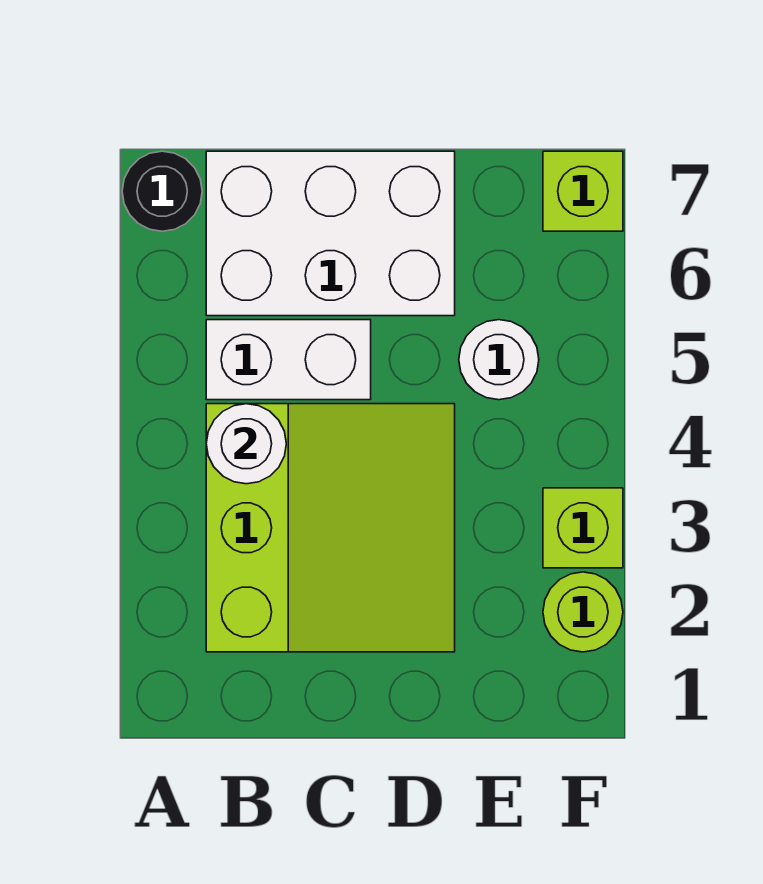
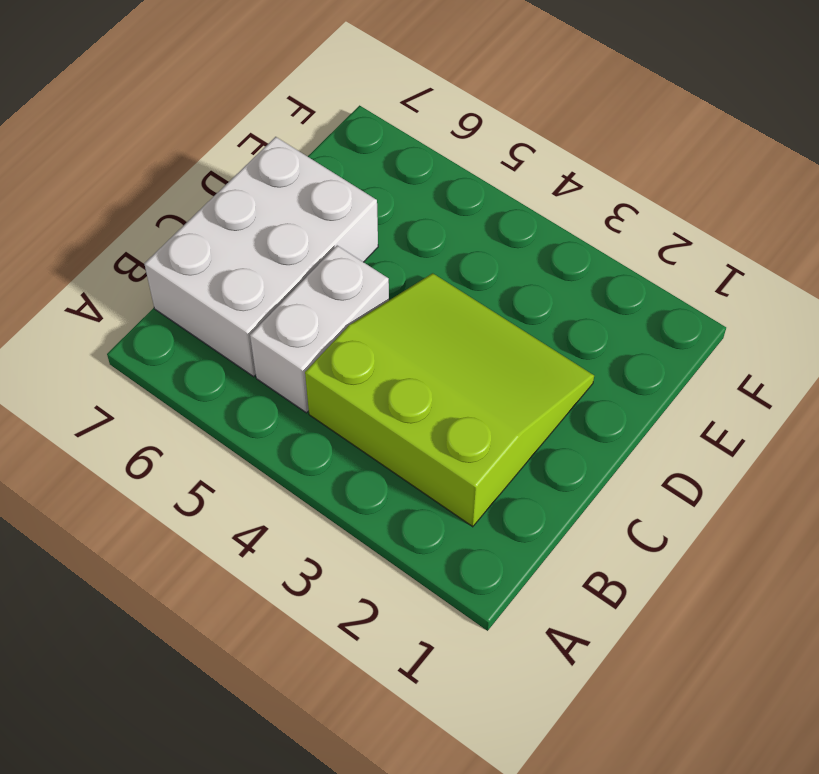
none -> black 1x1 round brick [122,151,202,231]
none -> white 1x1 round brick [459,320,539,400]

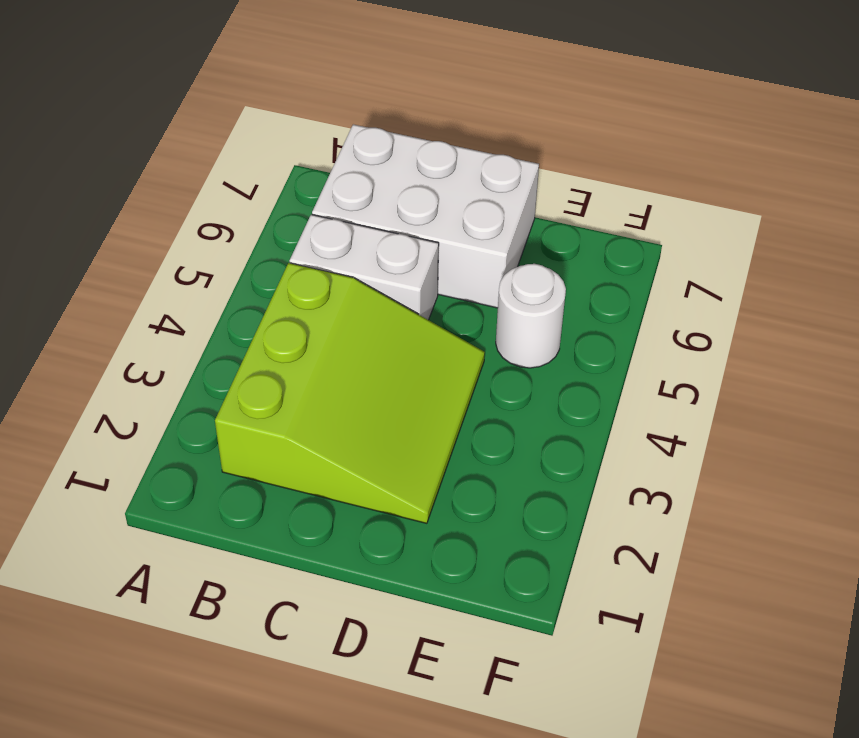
none -> black 1x1 round brick [122,151,202,231]
none -> lime 1x1 round brick [543,572,623,652]

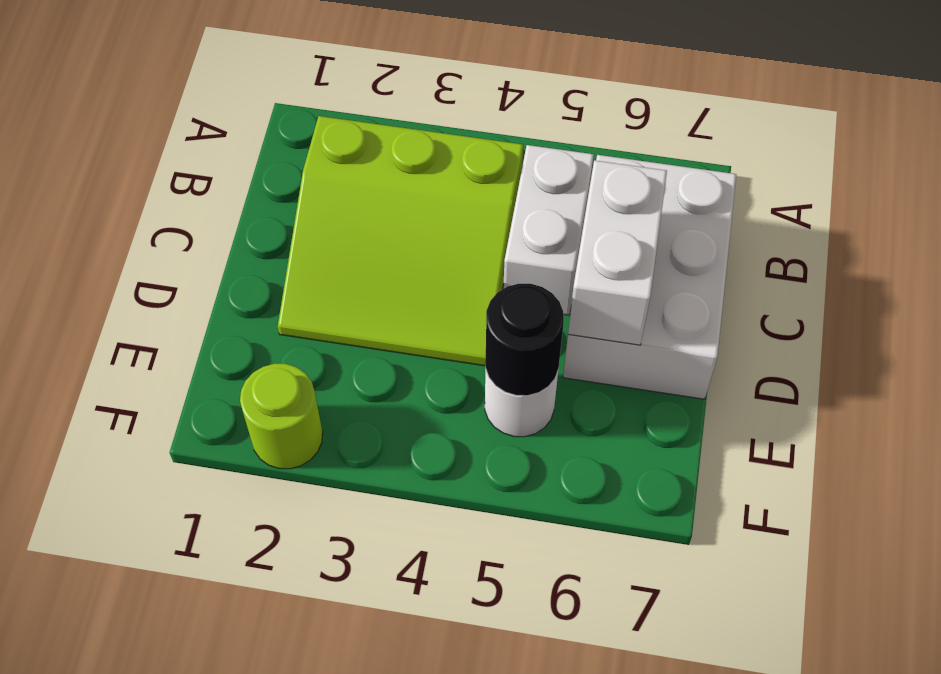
white 1x2 brick [568,160,667,345] -> none
black 1x1 round brick [486,284,564,396] -> black 1x1 round brick moved to [122,151,202,231]
none -> lime 1x1 brick [543,488,623,568]
none -> lime 1x1 brick [543,151,623,231]

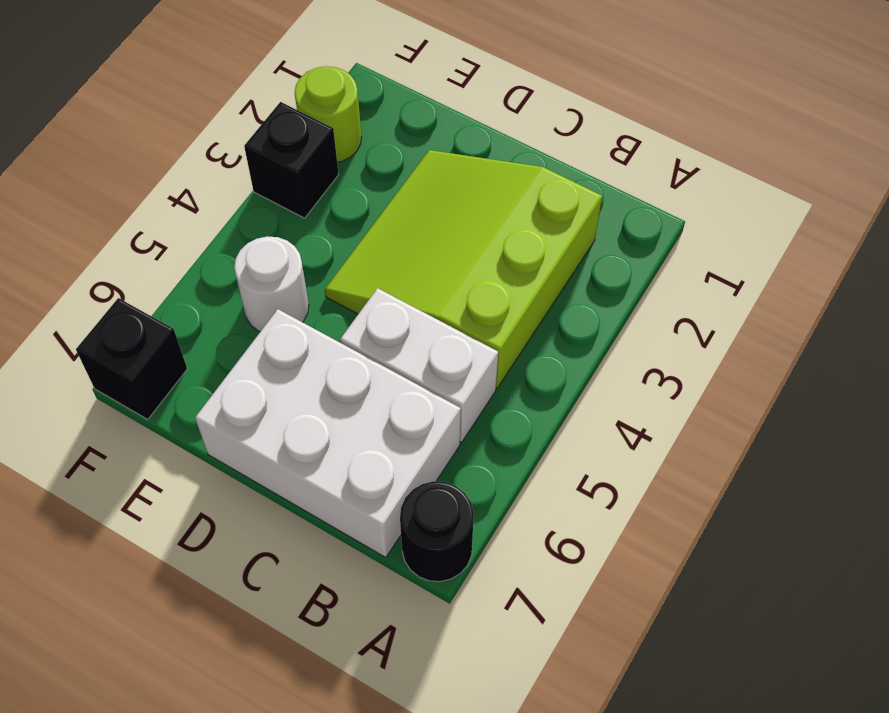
black 1x1 brick [244,102,339,218] -> lime 1x1 brick [543,488,623,568]
black 1x1 brick [76,298,187,419] -> lime 1x1 brick [543,151,623,231]
none -> white 1x1 round brick [206,404,286,484]

